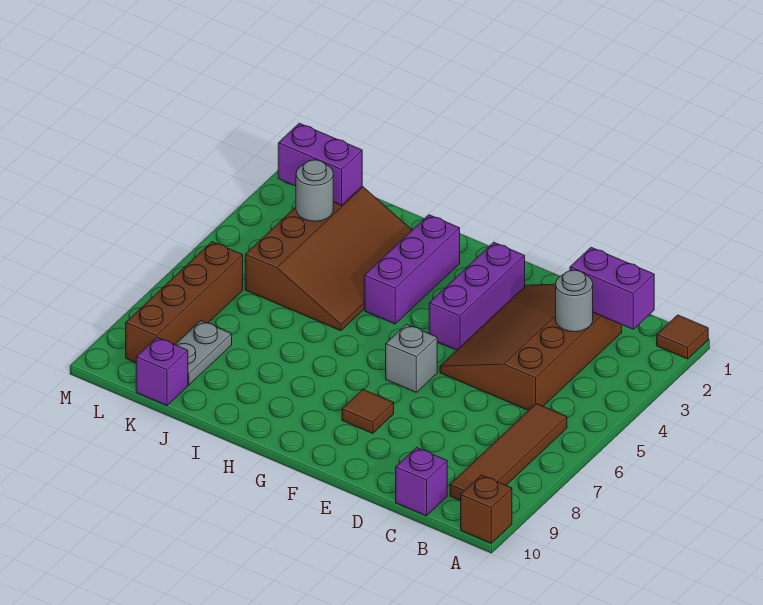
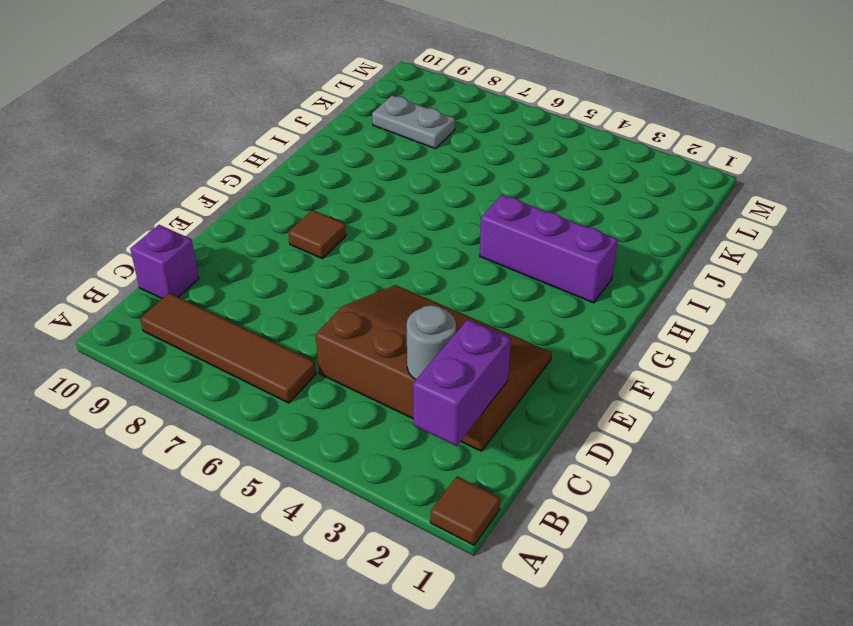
none -> brown 1x1 brick [461,475,512,543]
none -> purple 1x3 brick [429,242,525,350]
none -> grey 1x1 brick [386,324,437,392]

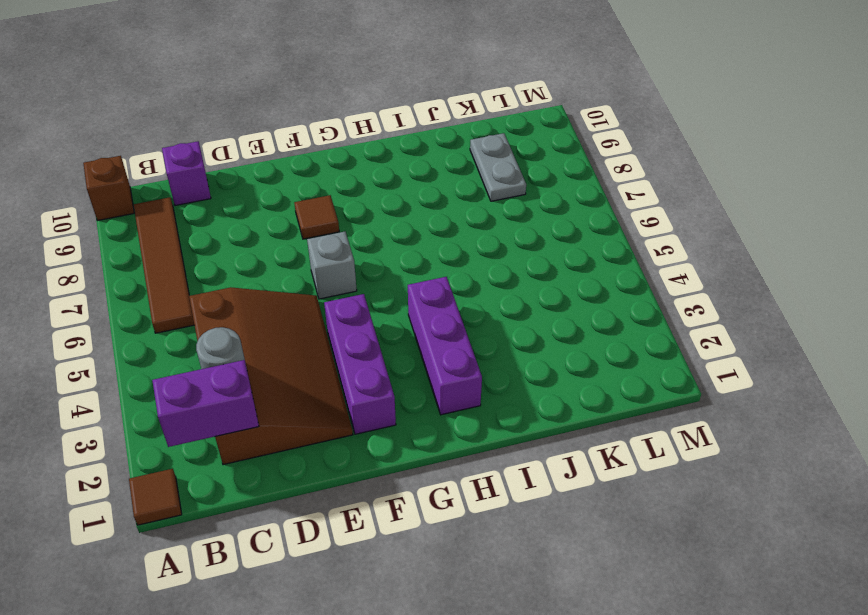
none -> brown 3x4 slope [245,186,412,331]
none -> purple 1x1 brick [136,337,188,406]
none -> brown 1x4 brick [126,242,243,363]

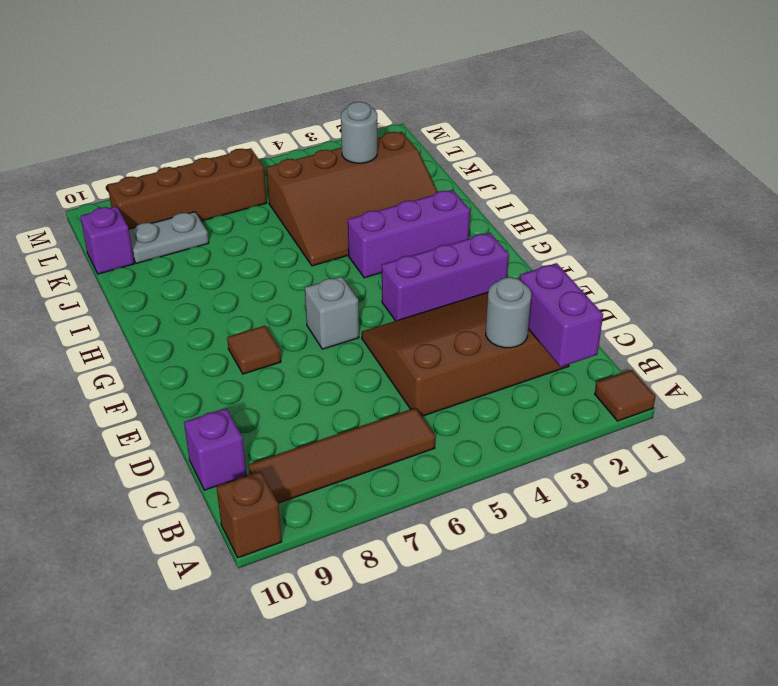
none -> purple 1x2 brick [278,123,362,205]

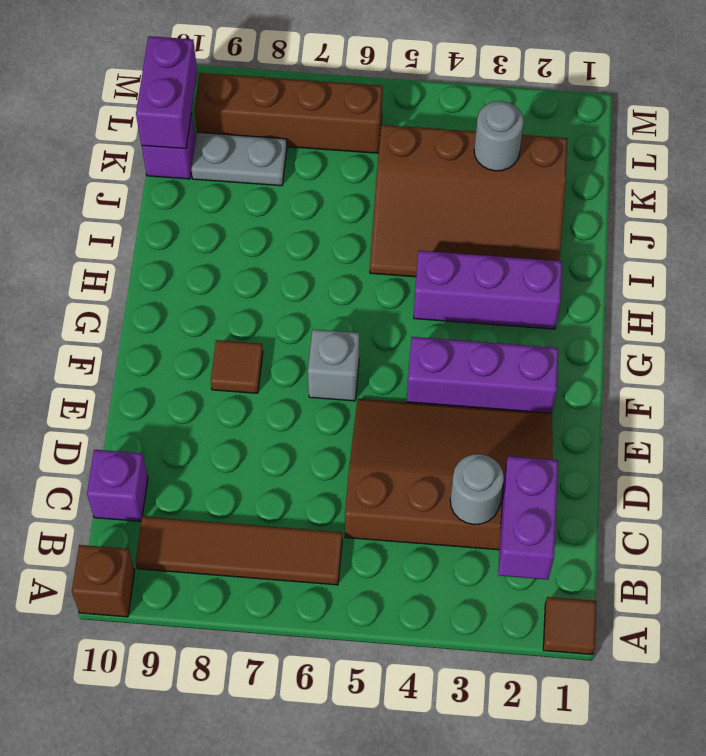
purple 1x2 brick [136,36,197,149] -> purple 1x2 brick moved to [278,123,362,205]

